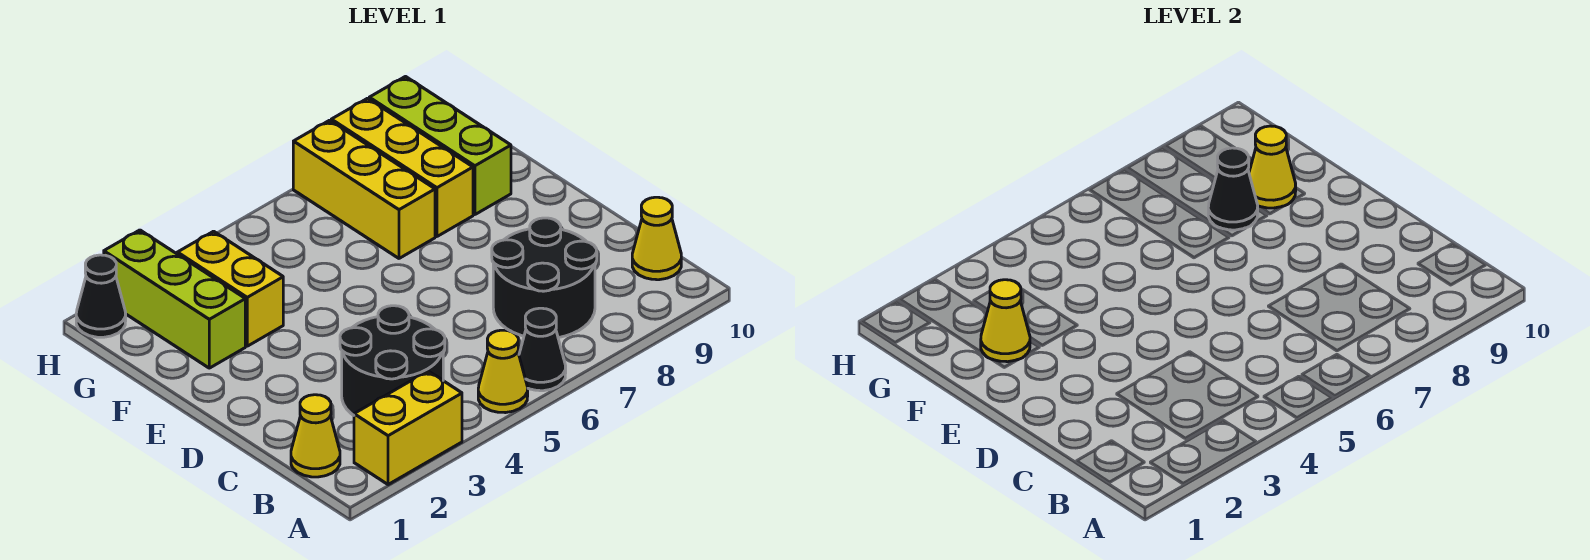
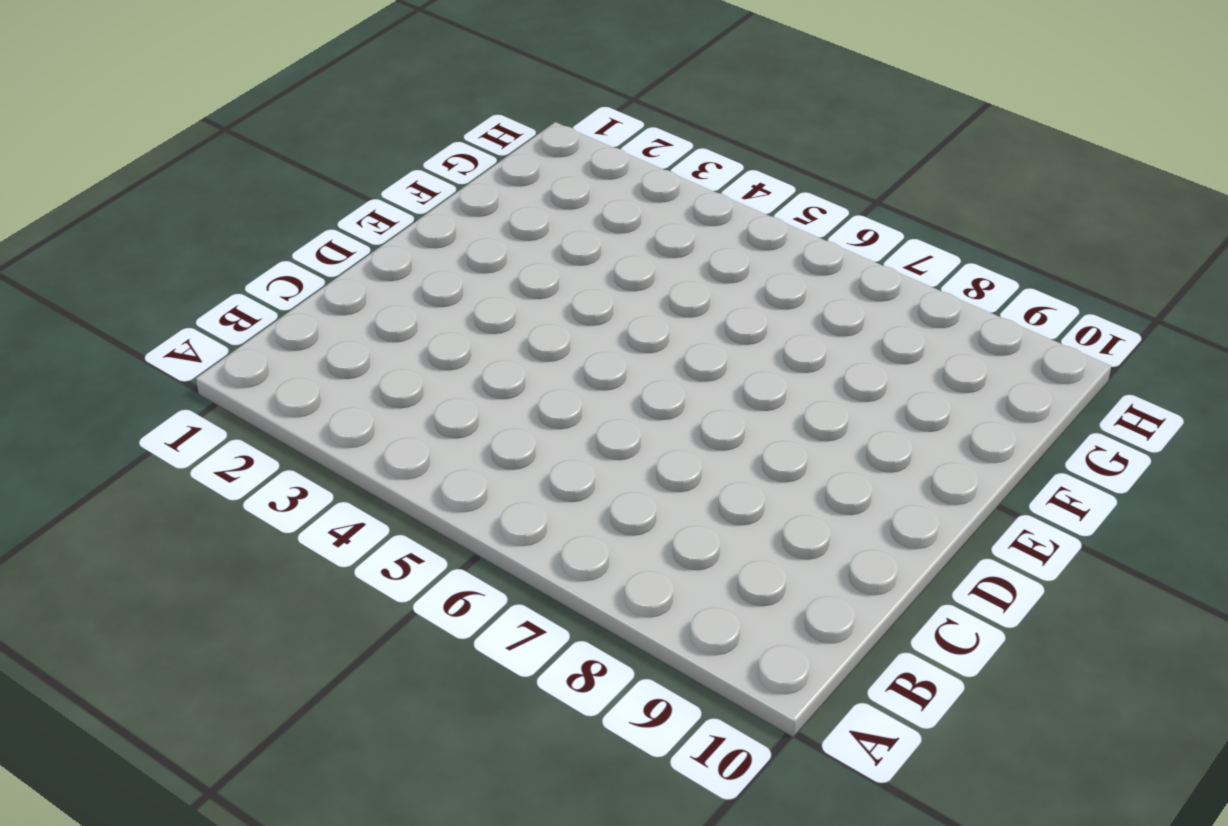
none -> yellow 1x2 brick [354,371,462,485]
none -> yellow 1x1 cone [478,330,528,413]
none -> black 1x1 cone [519,308,566,391]

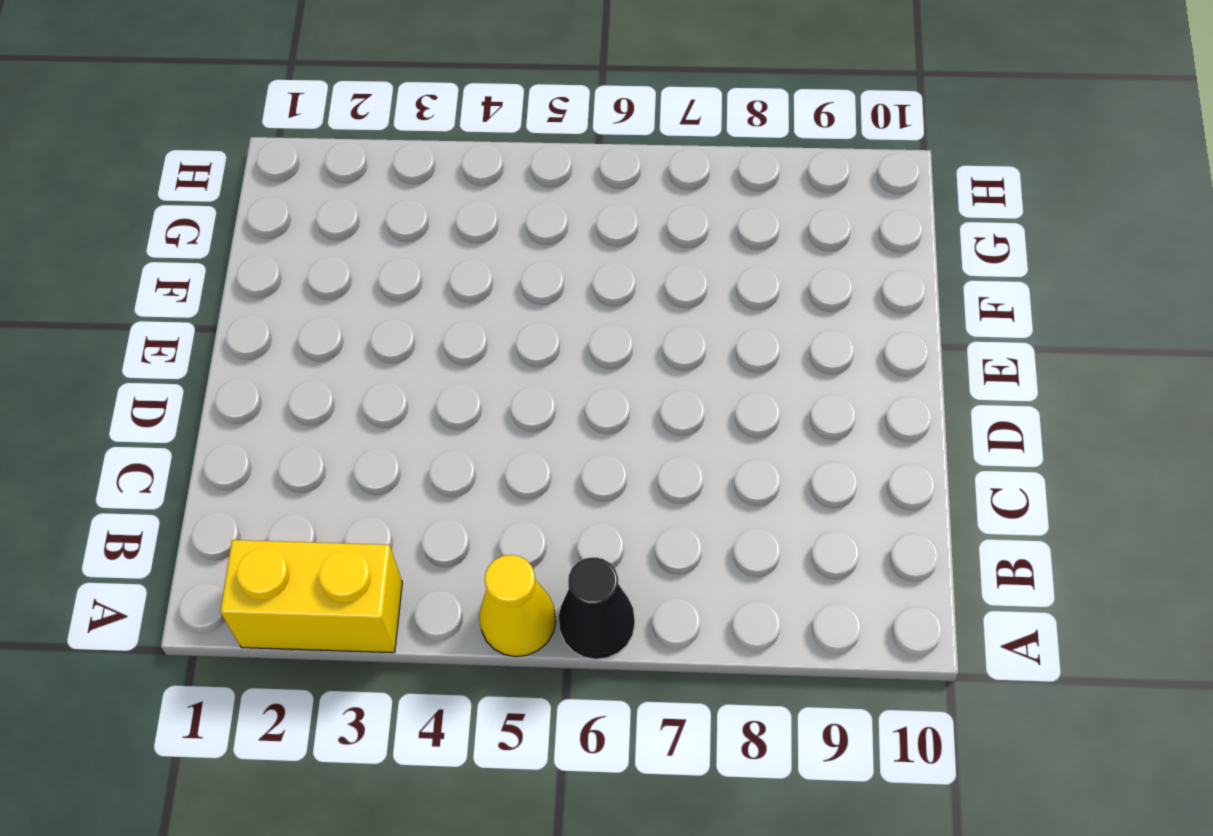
none -> yellow 1x1 cone [291,395,340,477]
none -> black 2x2 round brick [340,306,445,415]
none -> black 2x2 round brick [492,218,597,338]

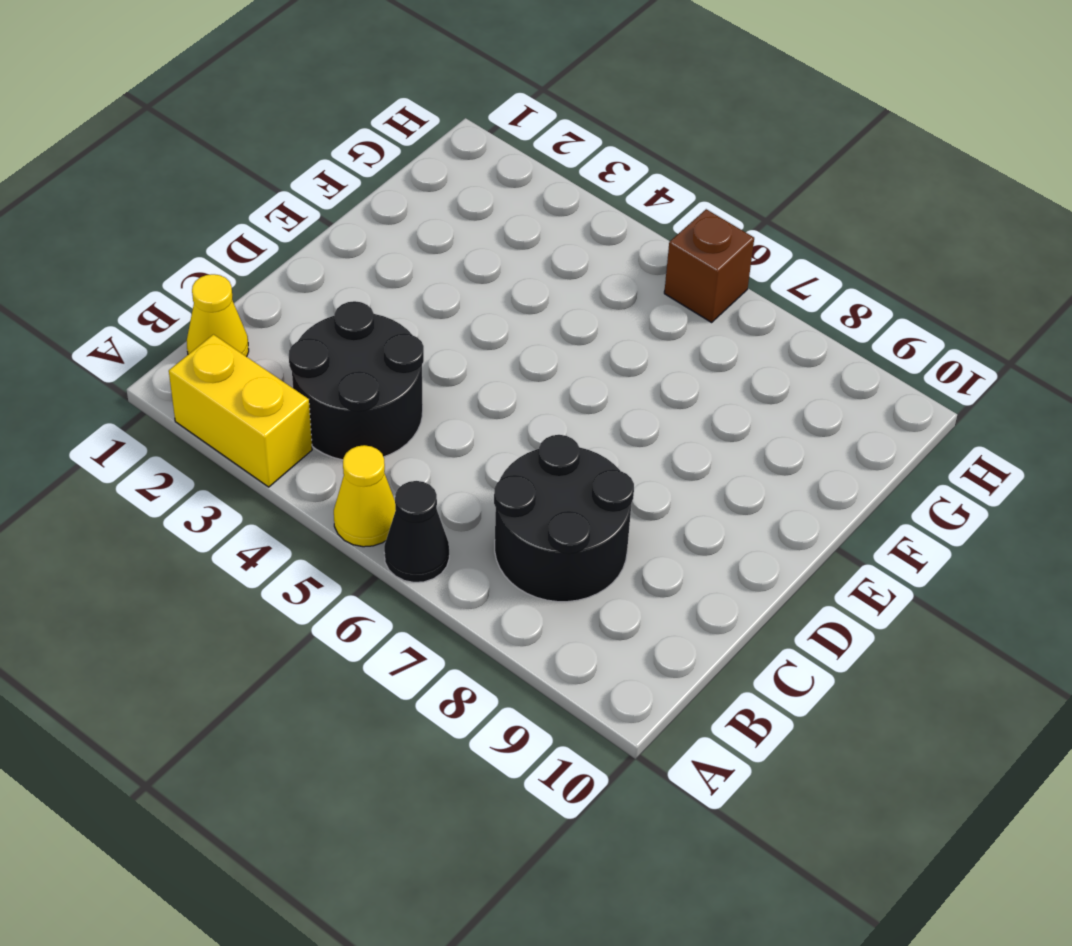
brown 1x1 brick [664,209,754,322] -> none
none -> yellow 1x1 cone [632,197,681,280]
none -> lime 1x3 brick [104,230,245,368]
none -> yellow 1x2 brick [177,231,283,346]

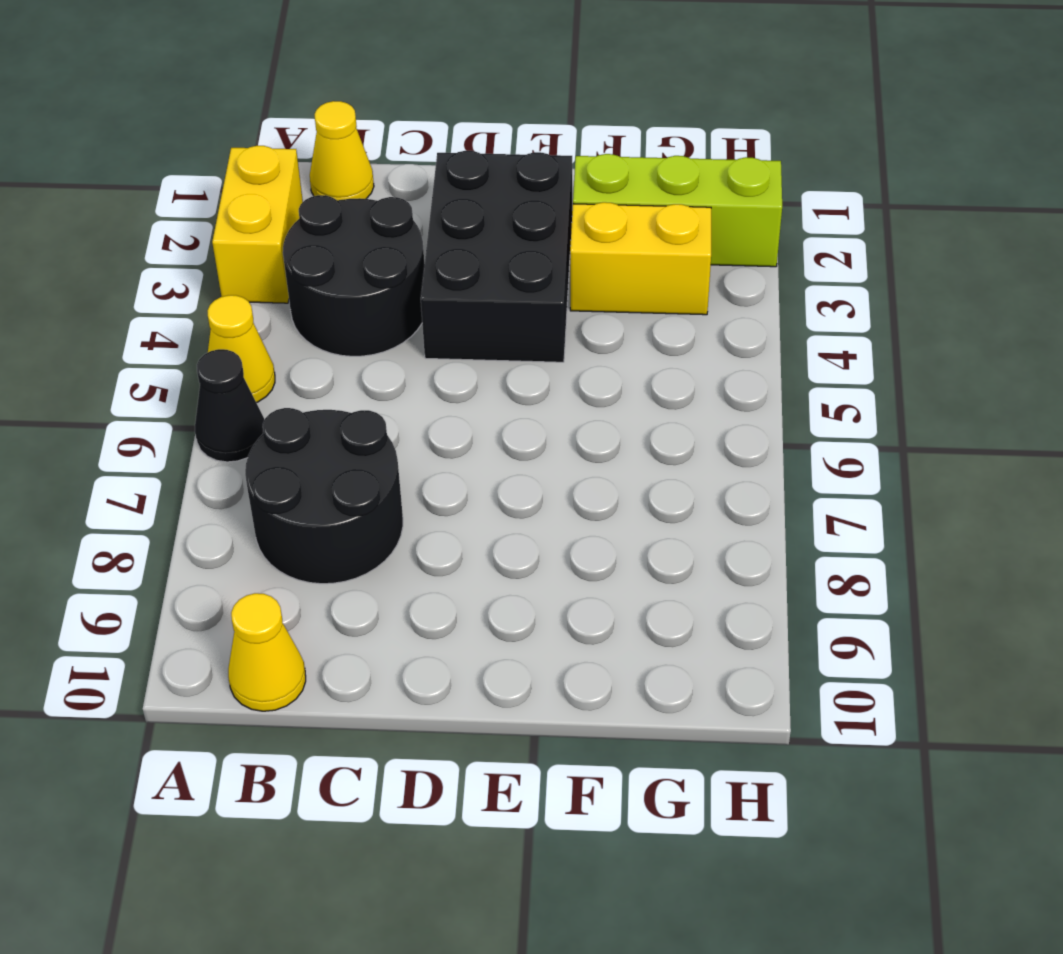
black 2x3 brick [421,151,572,362] -> none
none -> yellow 1x3 brick [293,120,435,258]
none -> yellow 1x3 brick [331,98,473,236]
none -> lime 1x3 brick [369,77,511,215]

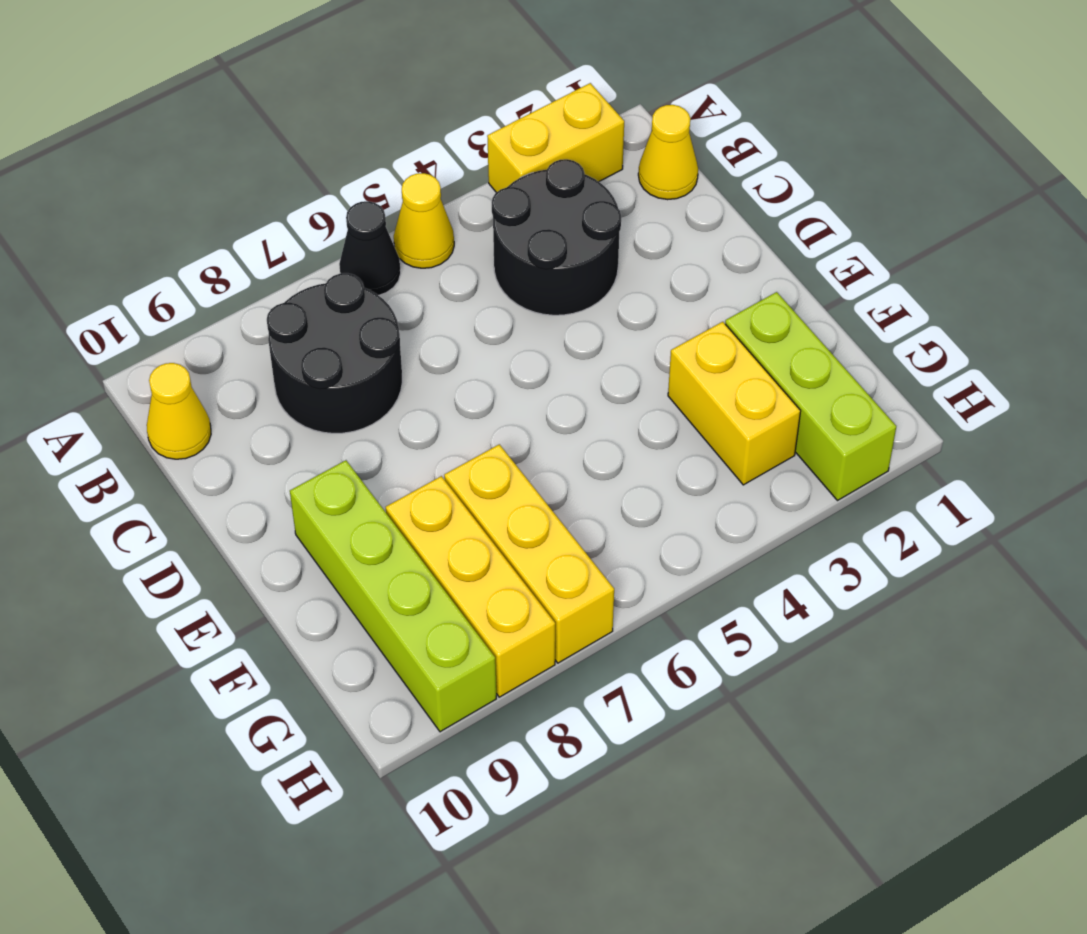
lime 1x4 brick [290,460,496,732] -> lime 1x3 brick [369,77,511,215]
none -> black 1x1 cone [76,255,126,337]
none -> yellow 1x1 cone [981,280,1030,362]
none -> black 1x1 cone [1208,148,1258,230]

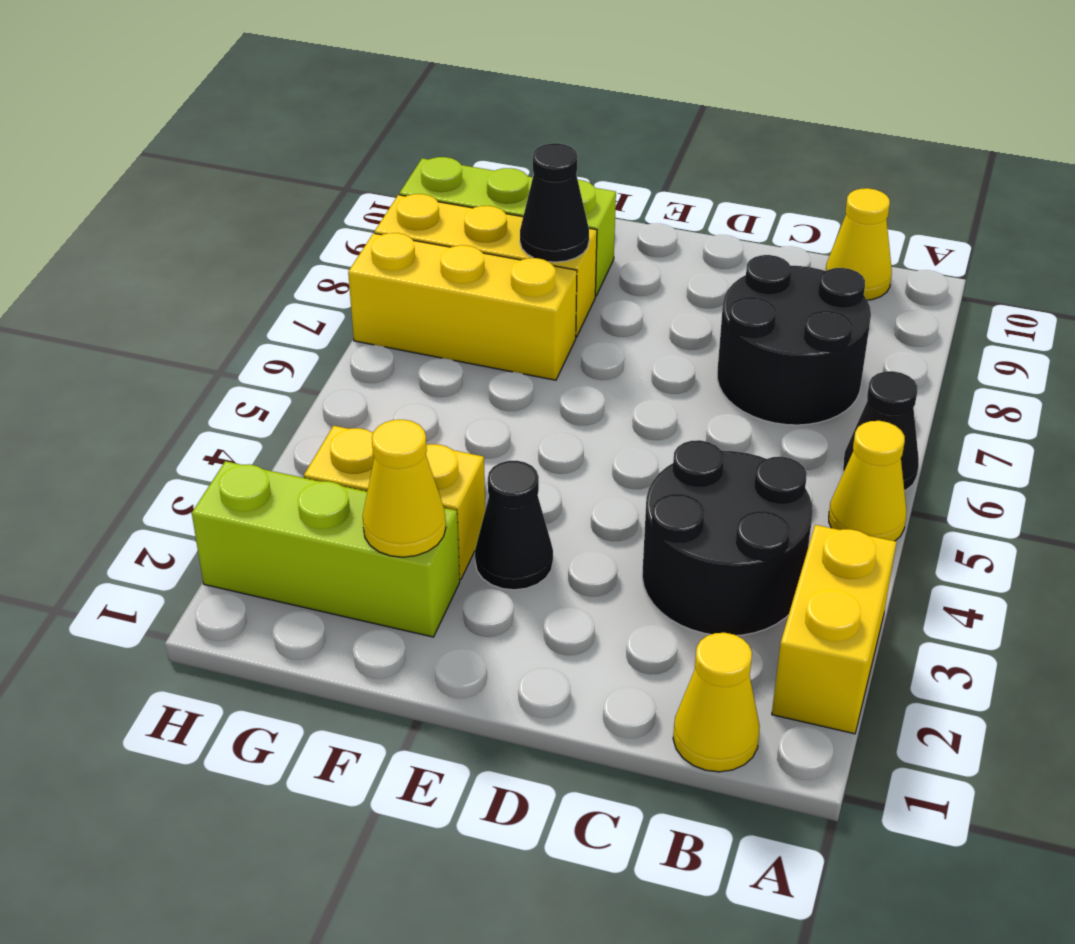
black 1x1 cone [475,461,553,590] -> black 1x1 cone moved to [76,255,126,337]
none -> yellow 1x1 cone [1249,126,1296,208]

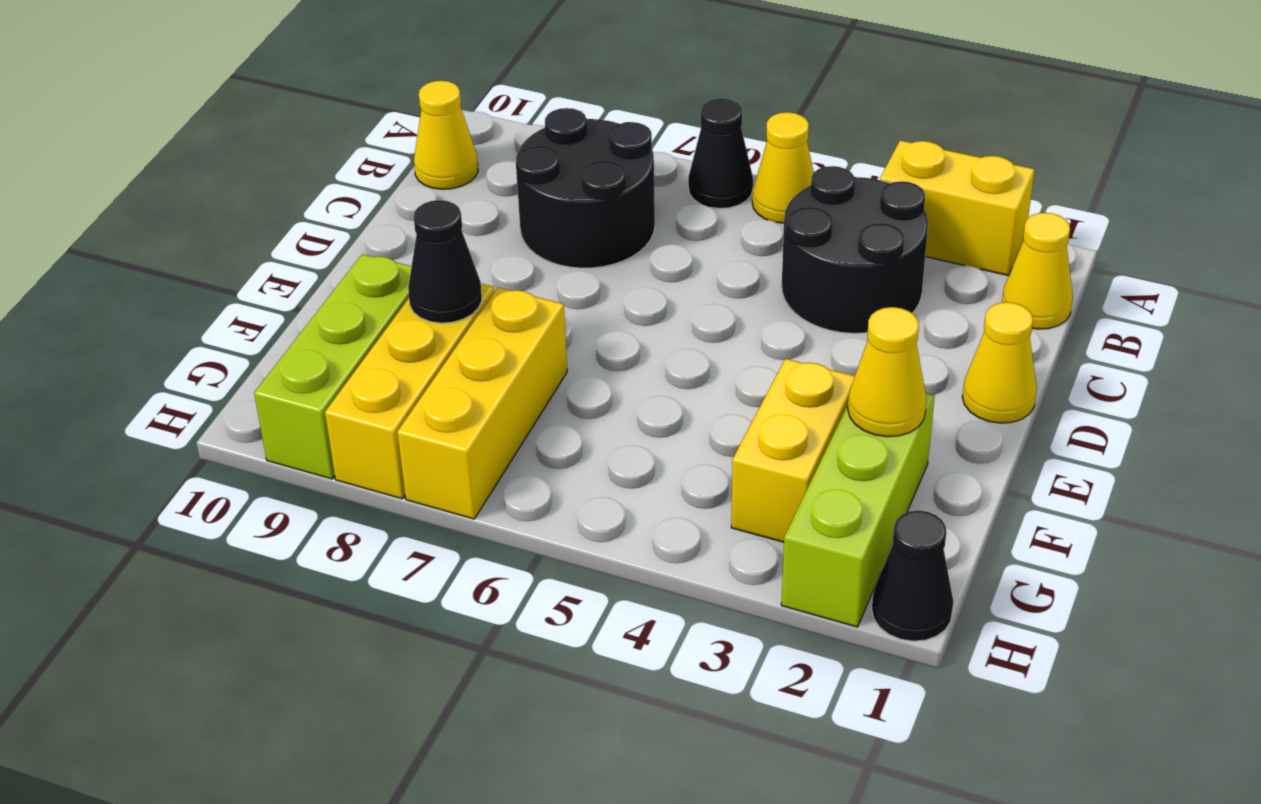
yellow 1x1 cone [962,302,1037,423] -> yellow 1x1 cone moved to [1249,126,1296,208]

